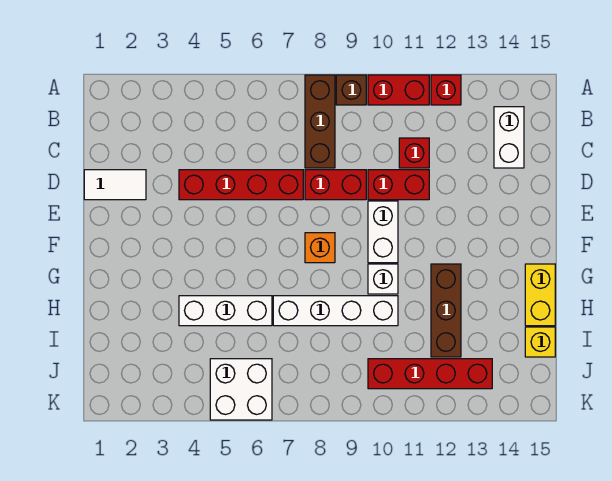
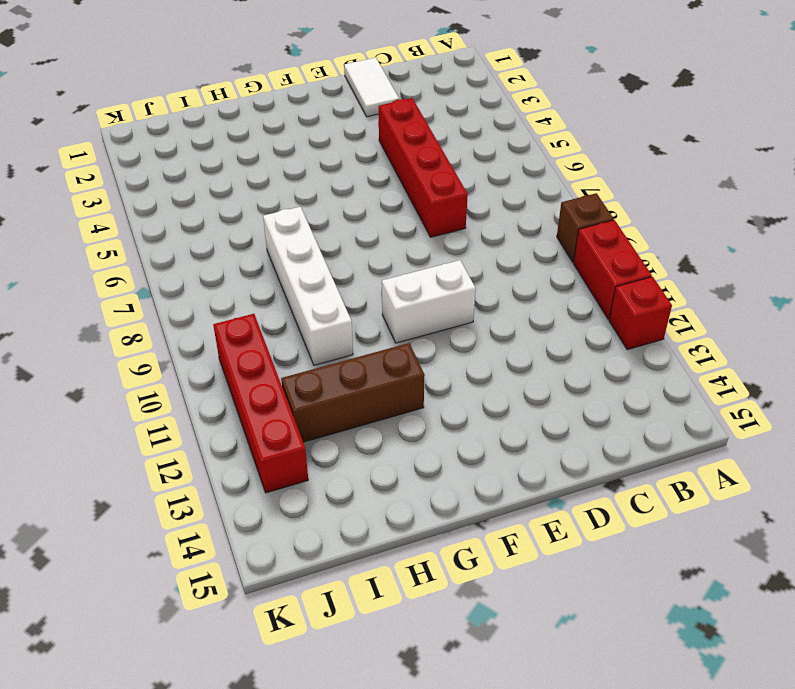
none -> brown 1x3 brick [305,75,335,168]
none -> white 1x2 brick [494,107,524,168]
none -> red 1x1 brick [399,138,429,168]

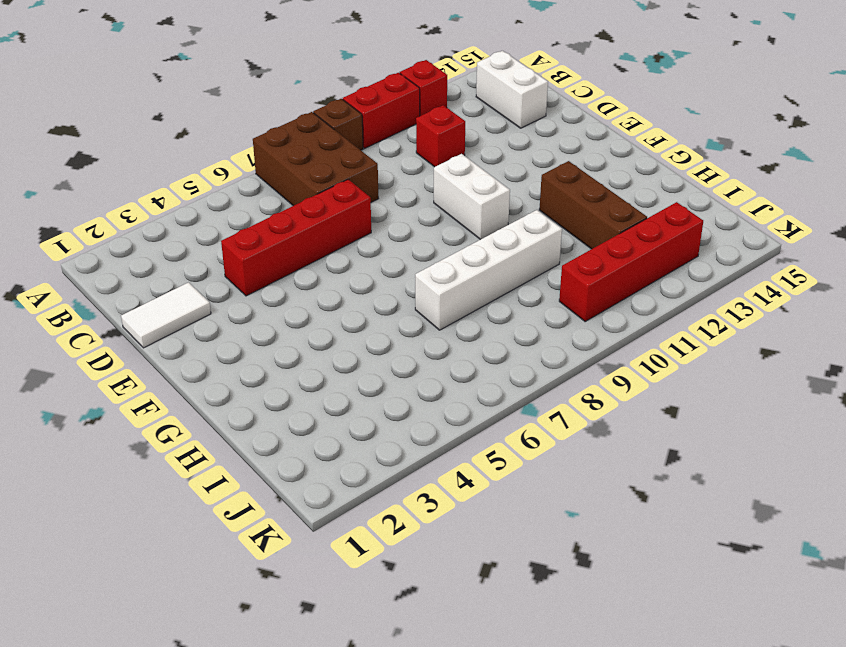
brown 2x3 brick [253,112,379,206] -> brown 1x3 brick [305,75,335,168]
none -> red 1x2 brick [305,170,366,200]
none -> red 1x2 brick [368,170,429,200]
none -> orange 1x1 brick [305,233,335,263]

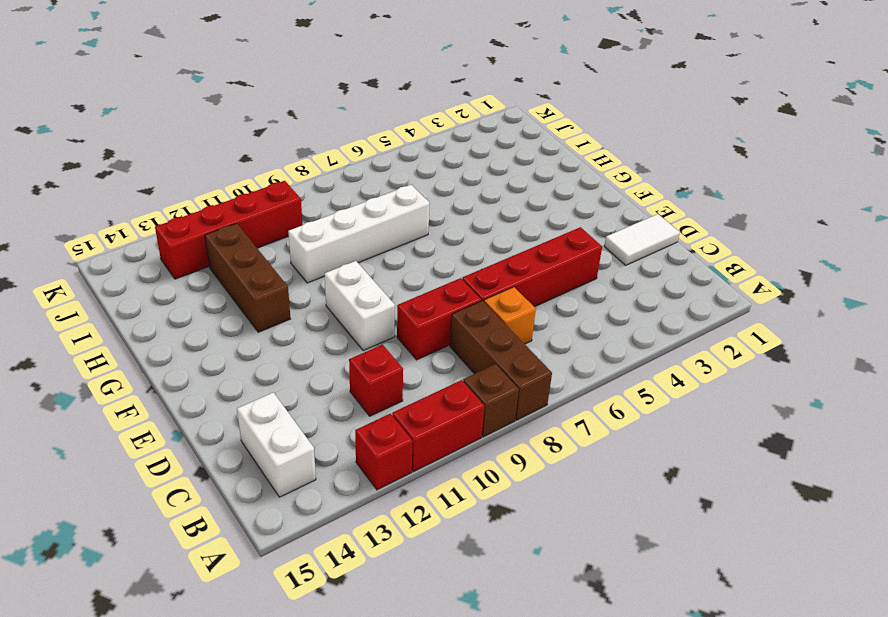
orange 1x1 brick [484,287,536,344] -> orange 1x1 brick moved to [305,233,335,263]
none -> red 1x2 brick [368,170,429,200]
none -> white 1x1 brick [368,264,398,294]
none -> yellow 1x2 brick [525,264,555,326]

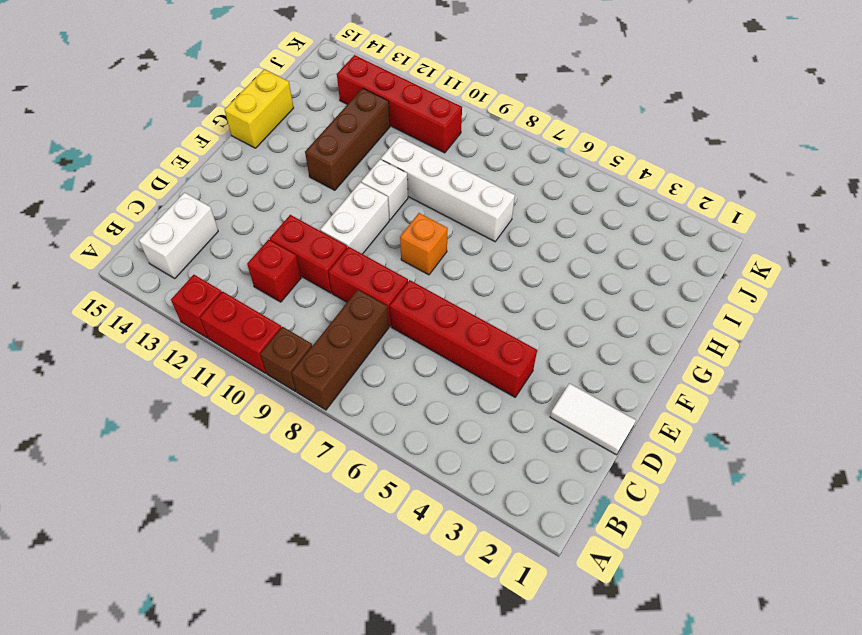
none -> white 1x3 brick [179,296,272,326]
none -> yellow 1x1 brick [525,327,555,357]
none -> white 2x2 brick [210,359,272,420]

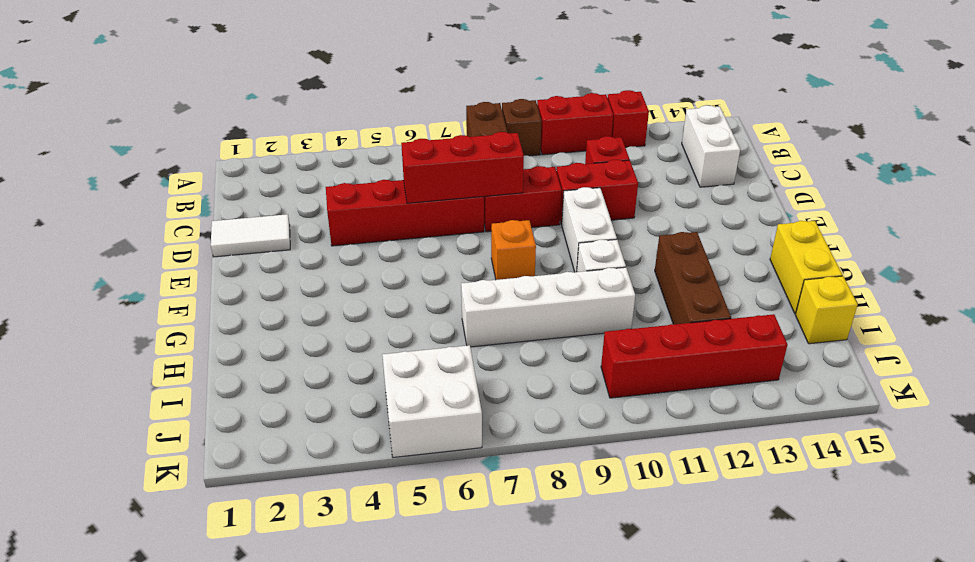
red 1x3 brick [401,132,524,203] -> none
none -> white 1x3 brick [179,296,272,326]

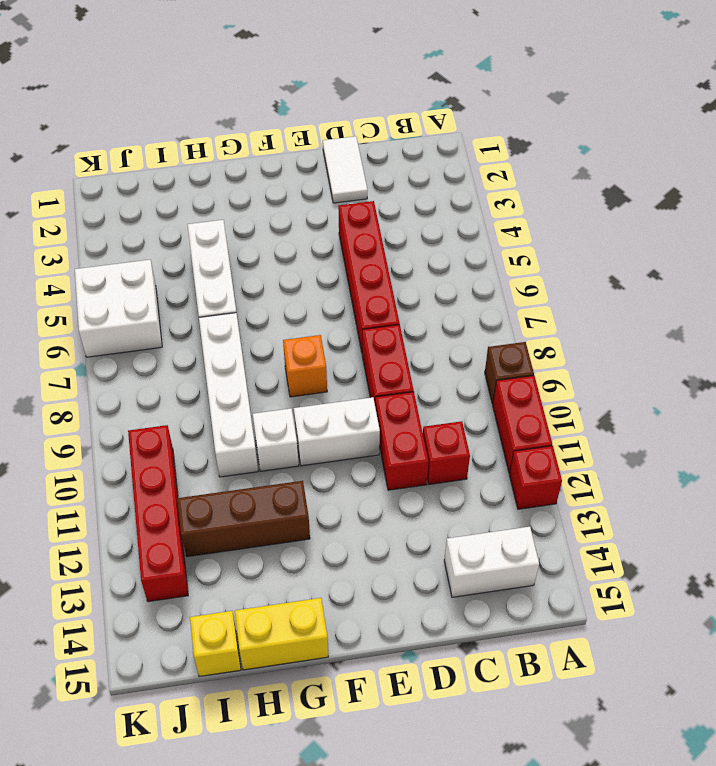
none -> brown 1x3 brick [305,75,335,168]

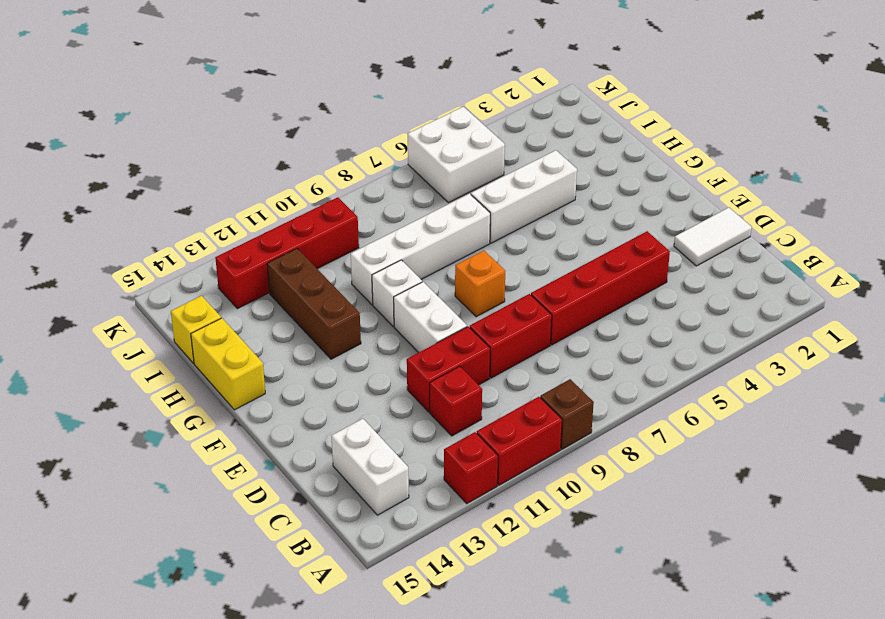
none -> brown 1x3 brick [305,75,335,168]

